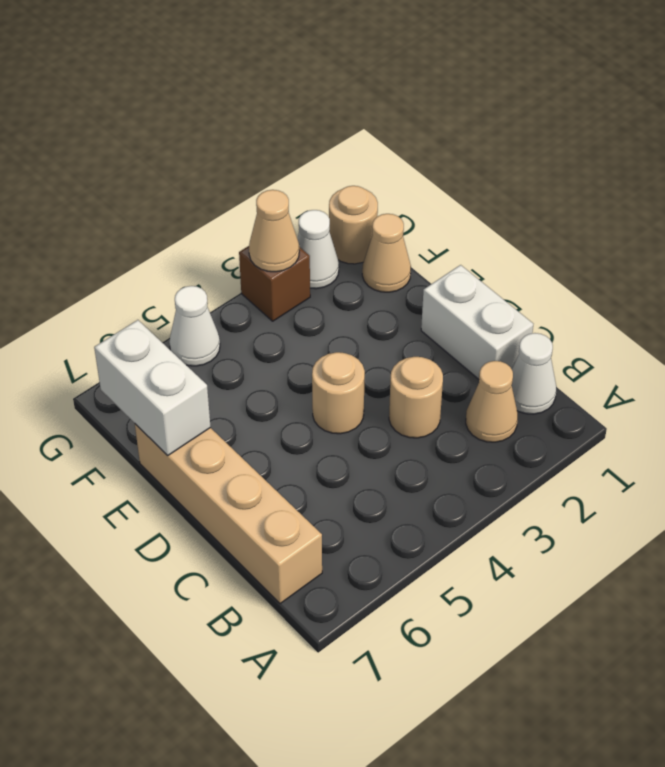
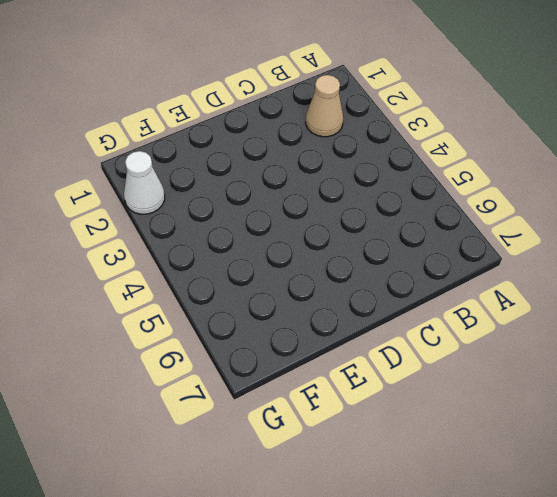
none -> white 1x1 cone [512,333,556,414]
none -> tan 1x4 brick [135,424,322,604]
none -> white 1x2 brick [421,265,533,379]

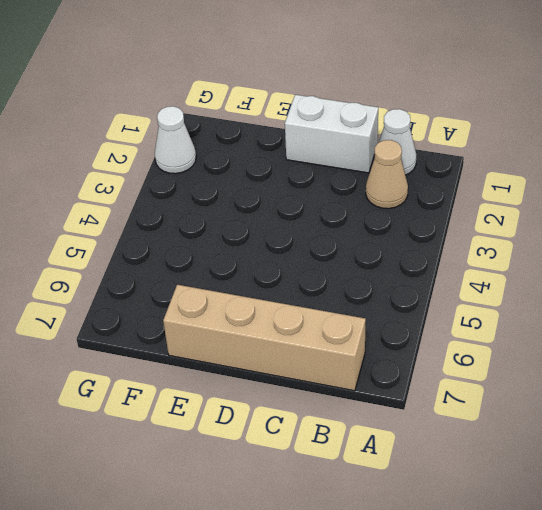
none -> tan 1x1 round brick [389,357,443,438]
none -> tan 1x1 round brick [312,352,365,434]
none -> tan 1x1 cone [362,214,411,292]

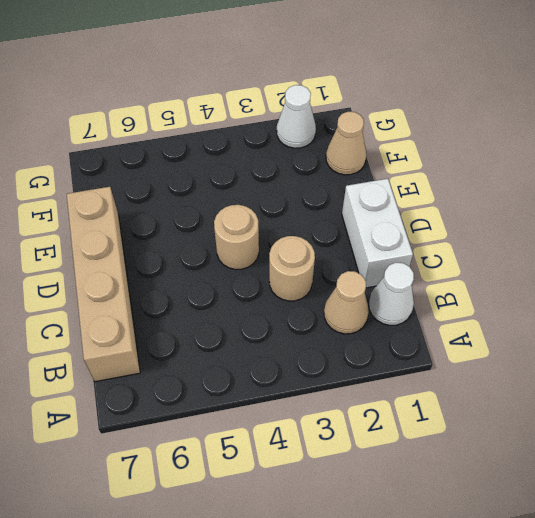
none -> tan 1x1 round brick [329,186,378,264]
none -> brown 1x1 brick [239,246,310,321]
none -> white 1x1 cone [169,286,220,366]

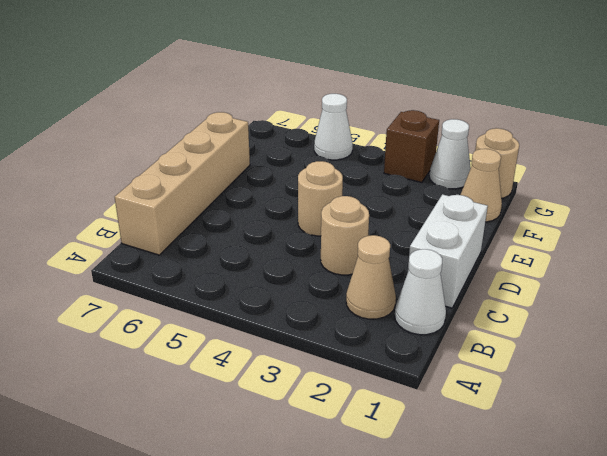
none -> white 1x2 brick [94,320,211,456]
none -> tan 1x1 cone [249,190,299,272]

